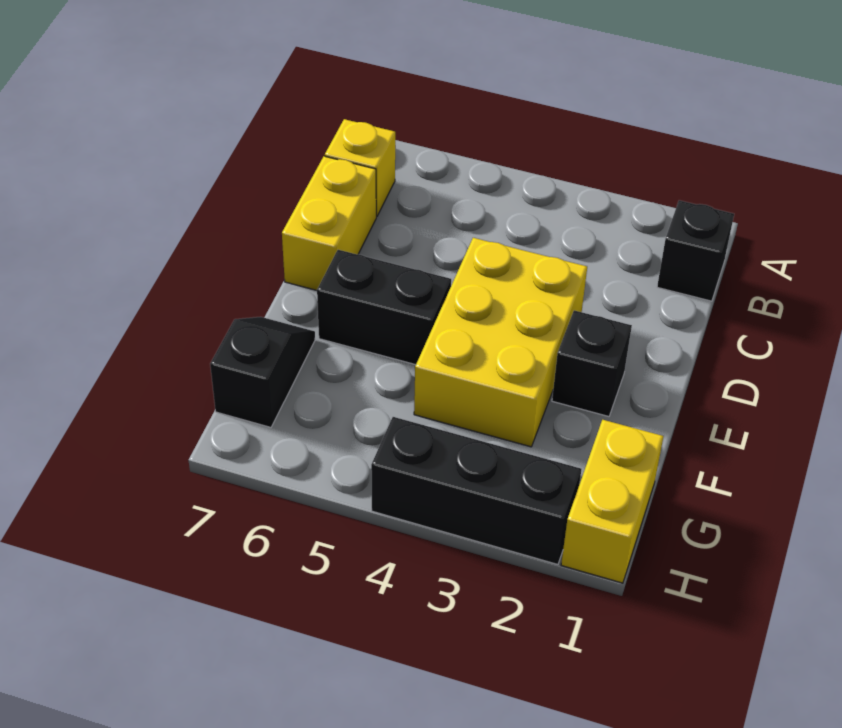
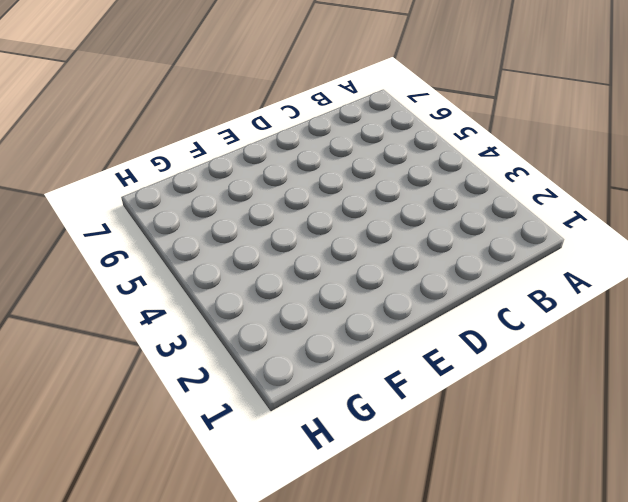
none -> black 1x1 brick [657,200,734,301]
none -> yellow 1x1 brick [325,119,395,217]

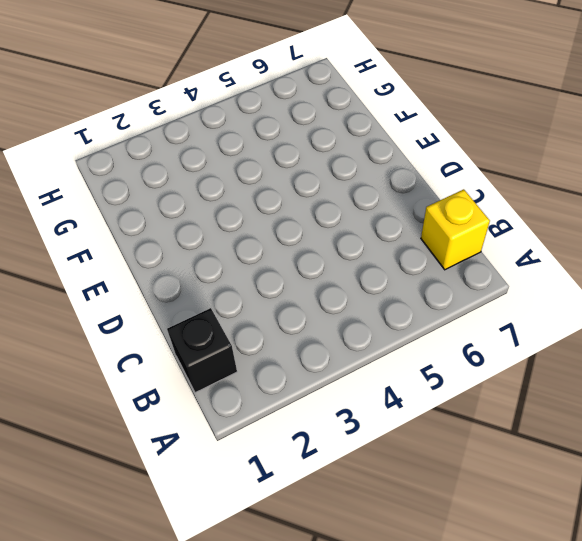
none -> yellow 1x2 brick [282,156,376,290]
none -> yellow 2x3 brick [414,238,587,447]

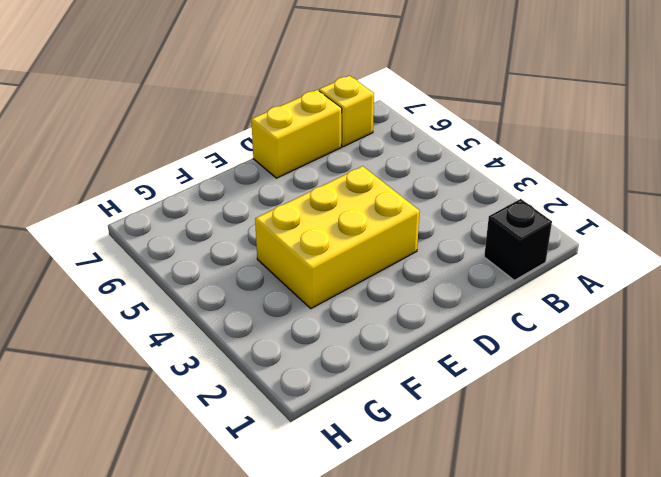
none -> black 1x1 brick [552,310,632,416]
none -> black 1x2 brick [317,250,451,365]

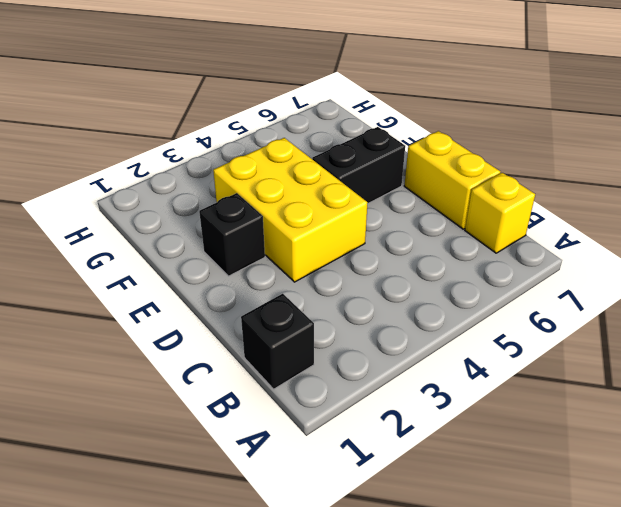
none -> black 1x2 slope [210,317,315,427]
none -> yellow 1x2 brick [561,420,663,583]

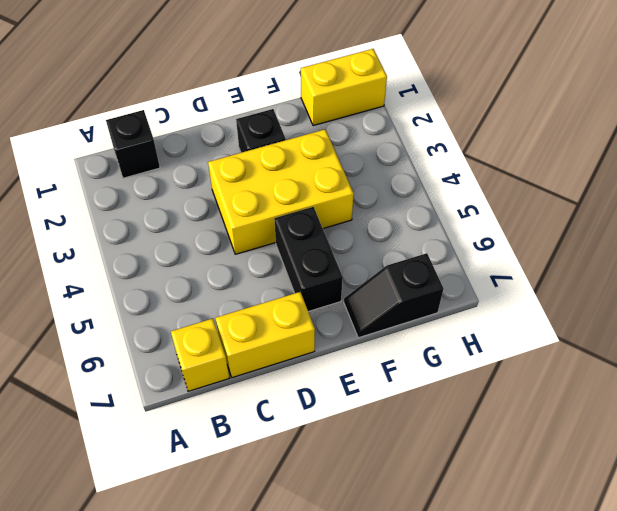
none -> black 1x3 brick [371,417,581,565]

